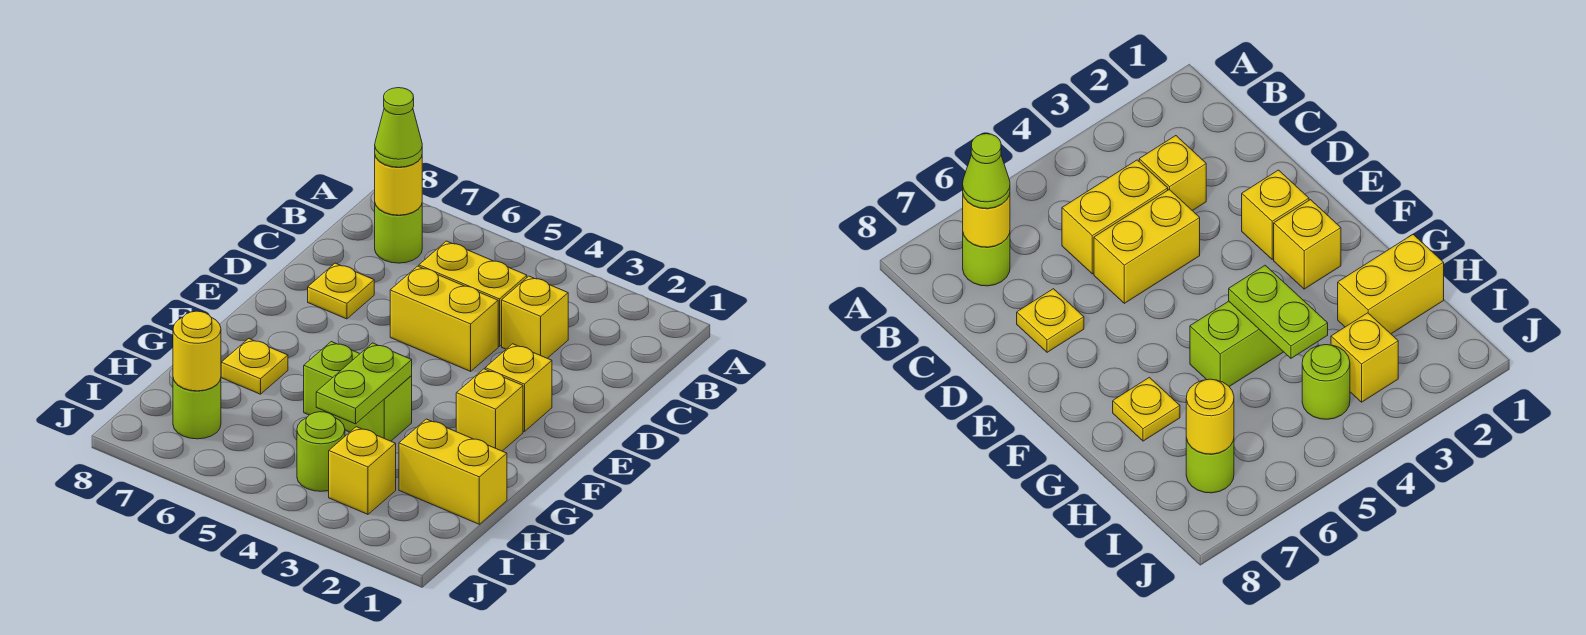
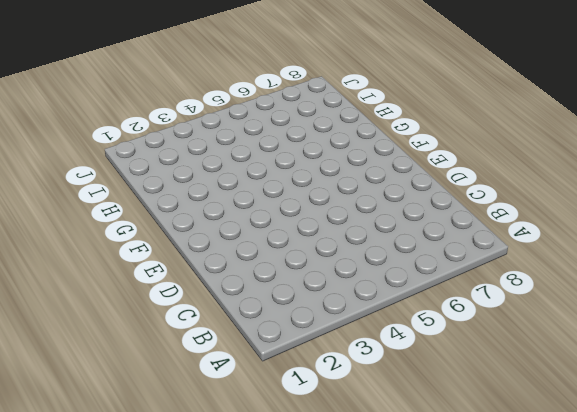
none -> lime 1x1 round brick [375,204,422,263]
none -> yellow 1x1 brick [502,276,568,358]
none -> yellow 1x2 brick [419,241,527,346]

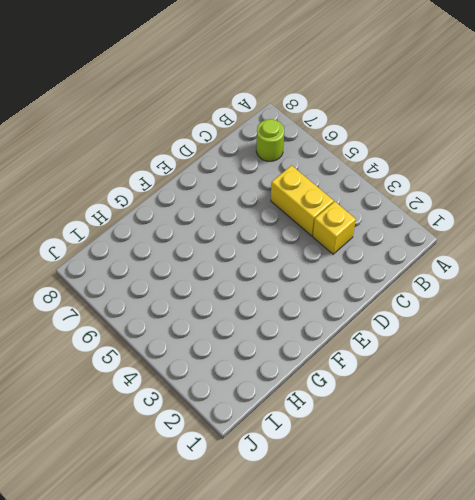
none -> yellow 1x2 brick [390,266,498,371]
none -> yellow 1x1 plate [308,263,374,319]
none -> yellow 1x1 brick [485,344,552,432]

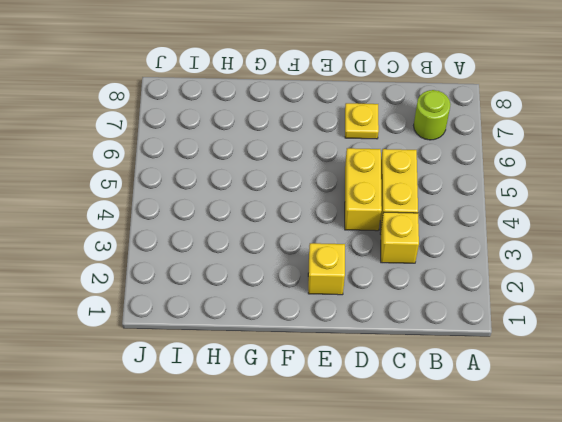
none -> yellow 1x1 brick [456,369,523,451]
none -> lime 1x2 brick [304,342,412,441]
none -> yellow 1x1 plate [221,339,288,394]

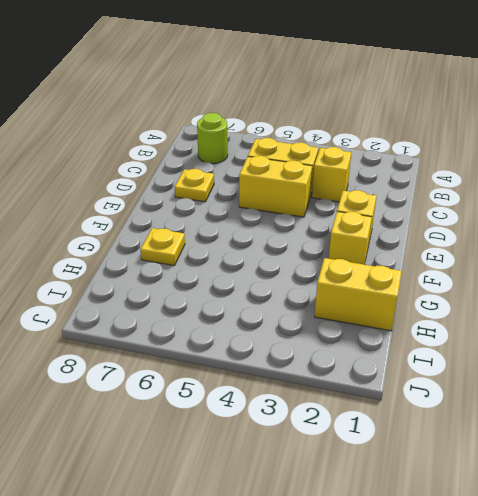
none -> lime 1x2 brick [304,342,412,441]
none -> yellow 1x1 brick [329,427,396,514]
none -> lime 1x1 round brick [297,412,345,491]

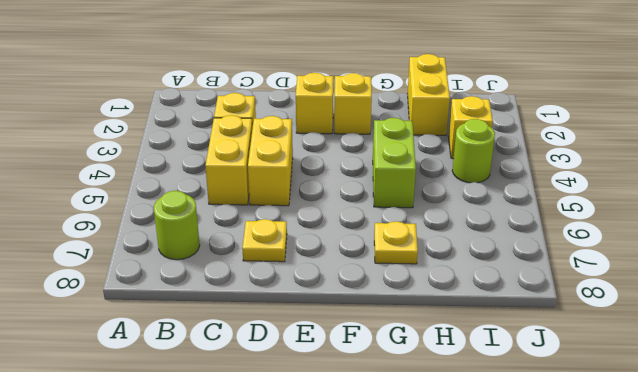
none -> lime 1x1 round brick [173,378,221,439]
none -> yellow 1x1 round brick [375,156,422,215]
none -> lime 1x2 plate [316,343,412,424]

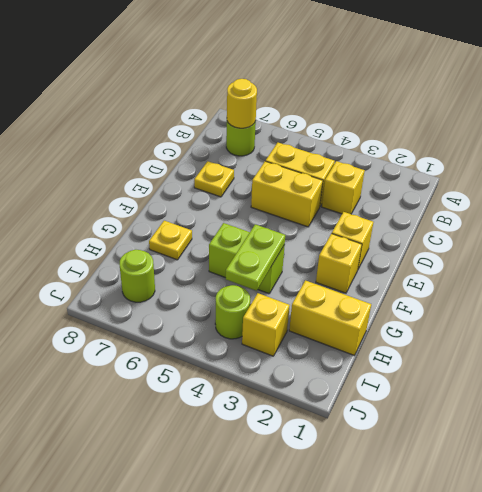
none -> yellow 1x1 round brick [173,311,221,391]
none -> lime 1x1 cone [375,88,422,167]

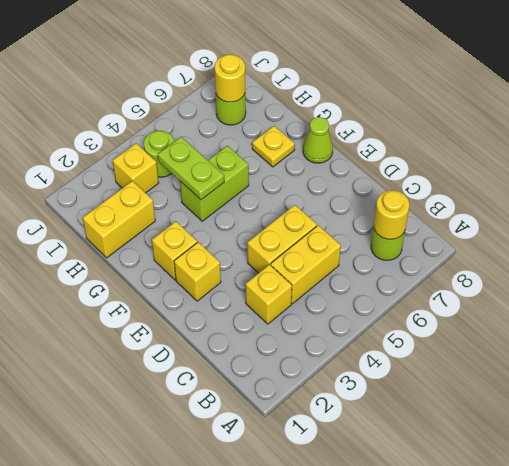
lime 1x1 cone [303,117,333,163] -> lime 1x1 cone moved to [375,88,422,167]
none -> yellow 1x1 plate [308,263,374,319]

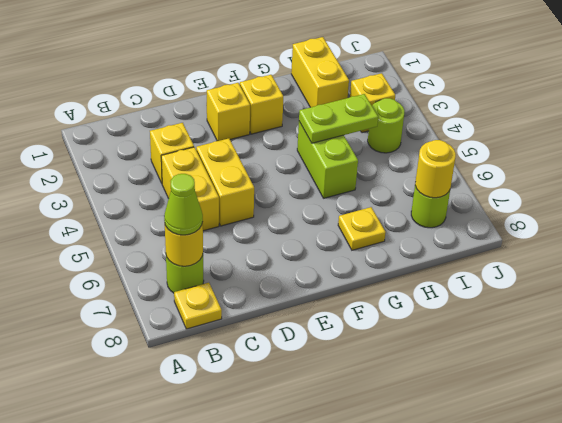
yellow 1x1 plate [174,283,222,329] -> yellow 1x1 plate moved to [308,263,374,319]

